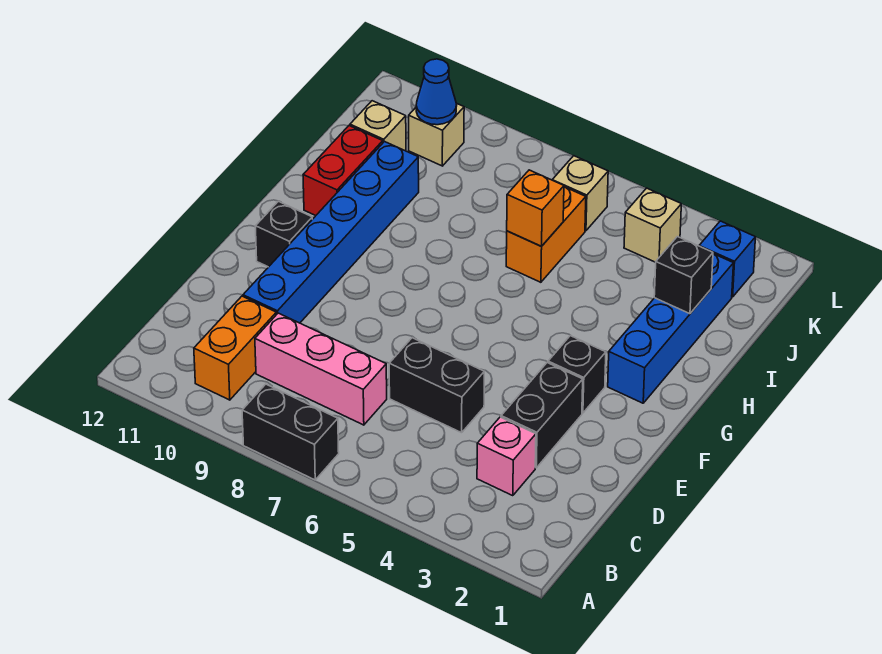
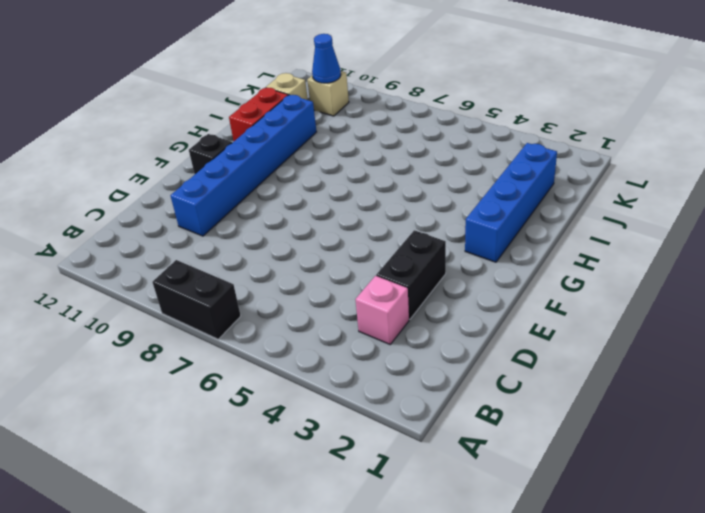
none -> orange 1x2 brick [194,296,276,400]
none -> pink 1x3 brick [255,313,387,425]
none -> black 1x2 brick [389,338,484,433]

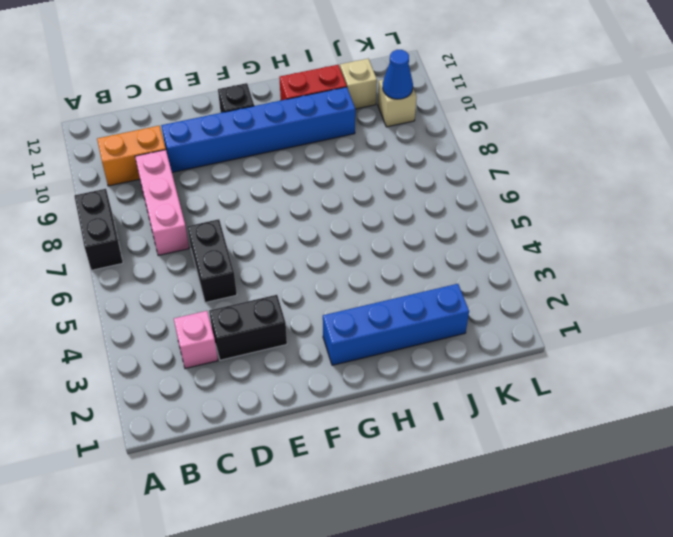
none -> black 1x1 brick [548,336,606,413]
none -> orange 1x2 brick [506,187,586,282]
none -> blue 1x1 brick [699,221,755,297]

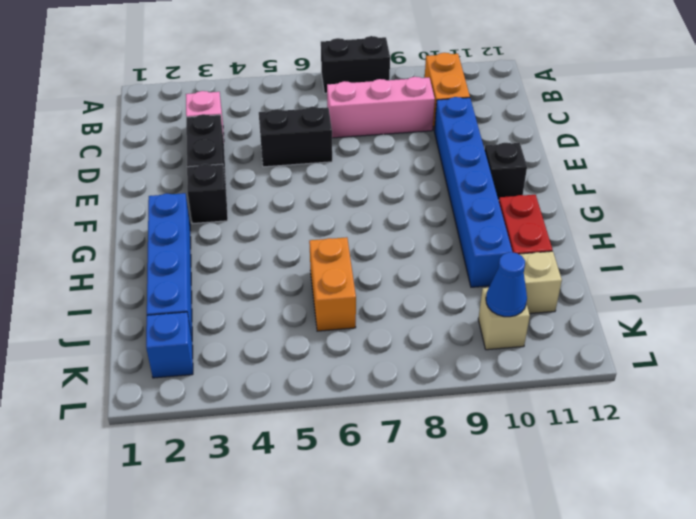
none -> tan 1x1 brick [624,188,681,262]
none -> tan 1x1 brick [552,156,608,231]
none -> black 1x1 brick [654,237,713,314]

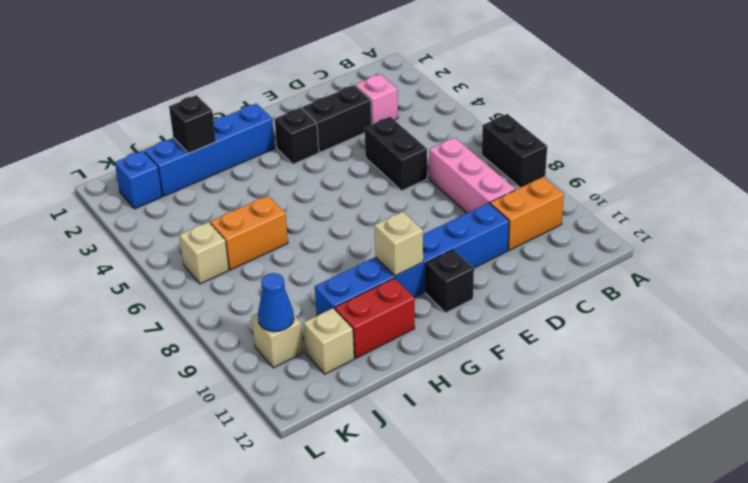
tan 1x1 brick [374,212,423,276] -> tan 1x1 brick moved to [624,188,681,262]
none -> orange 1x1 brick [507,170,564,246]

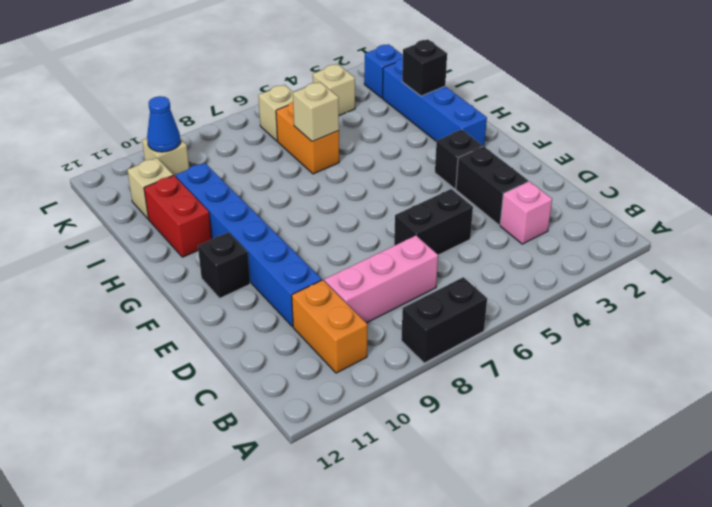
tan 1x1 brick [293,82,339,142] -> orange 1x1 brick [507,170,564,246]

